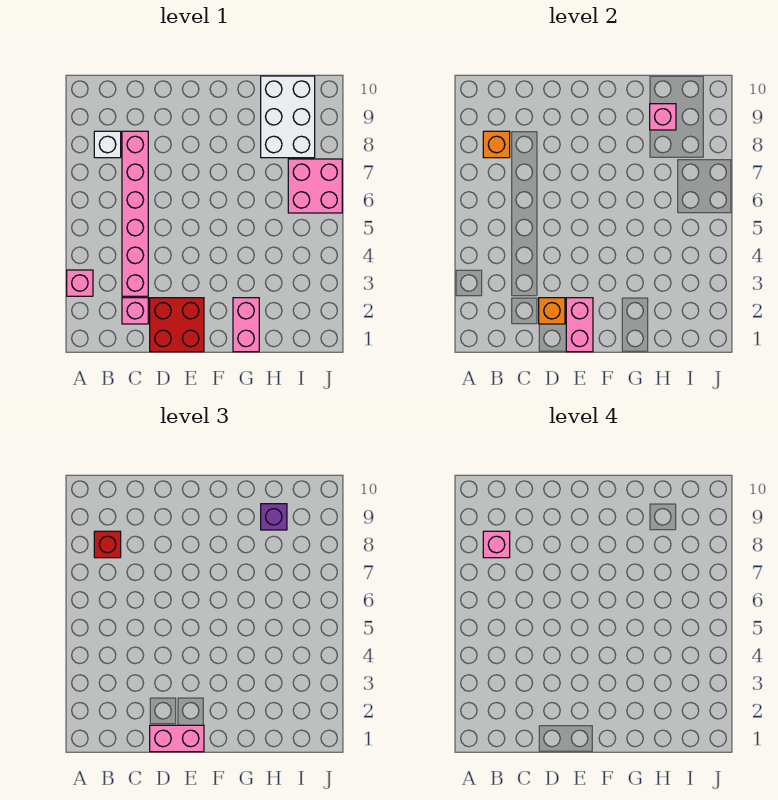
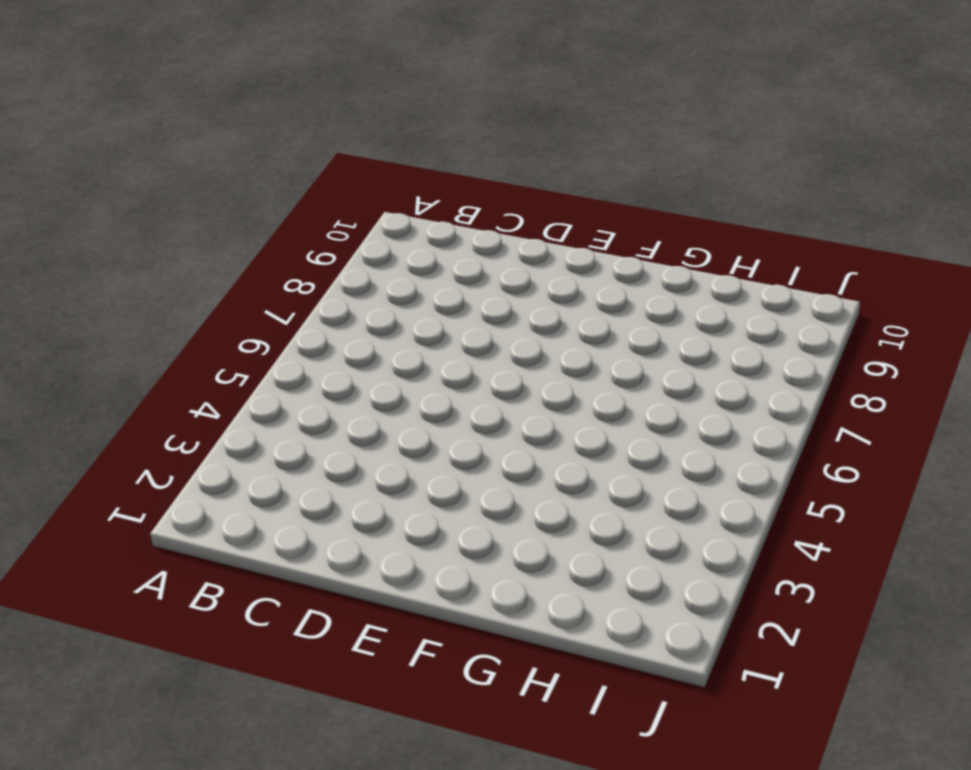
none -> pink 1x1 brick [67,270,93,296]
none -> white 1x1 brick [94,131,121,158]
none -> pink 1x1 brick [122,298,148,324]

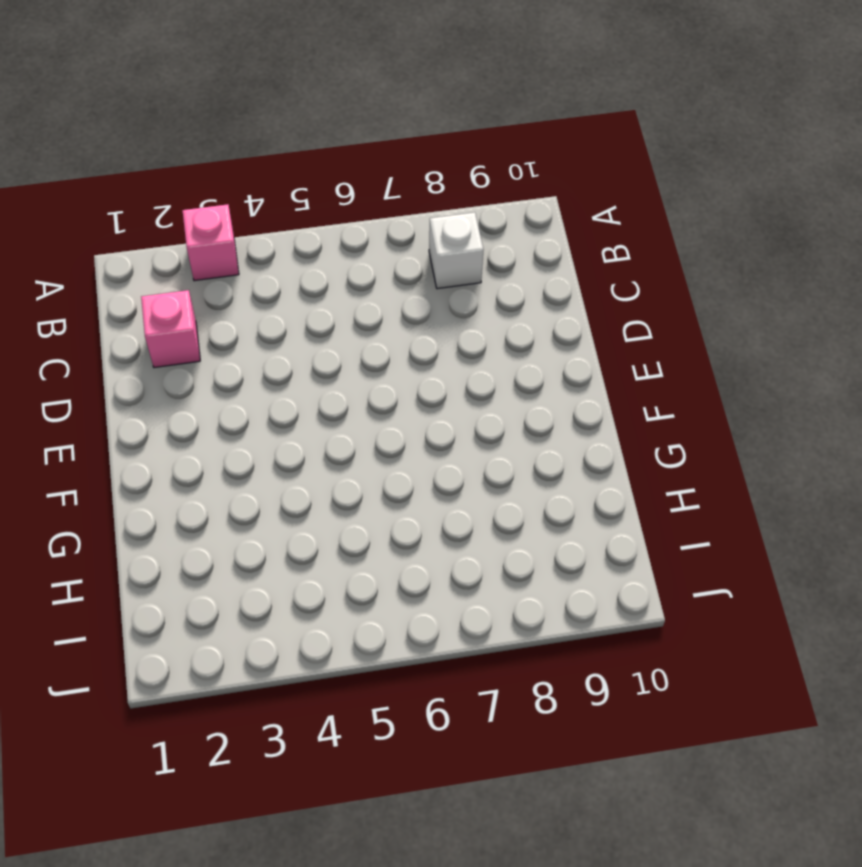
none -> pink 1x6 brick [122,131,148,296]
none -> red 2x2 brick [150,298,204,352]
none -> pink 1x2 brick [233,298,259,352]

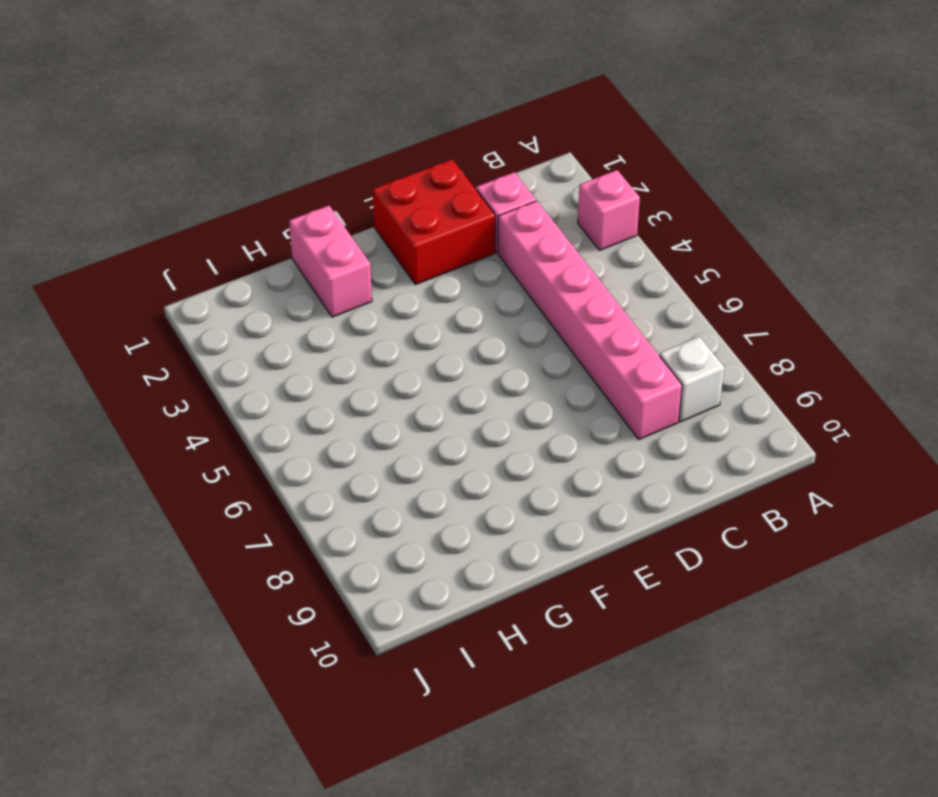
none -> white 2x3 brick [261,76,315,158]
none -> pink 2x2 brick [288,159,342,213]
none -> orange 1x1 brick [483,131,510,158]

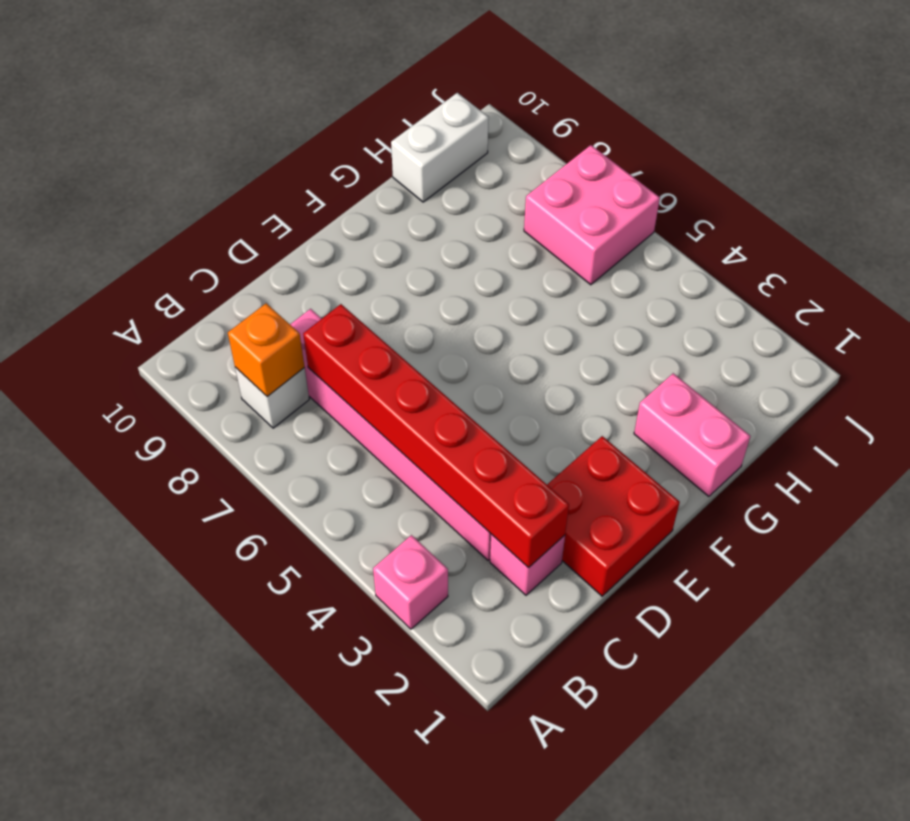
red 1x6 brick [303,304,569,568] -> none
white 1x2 brick [391,93,489,202] -> white 2x3 brick [261,76,315,158]
none -> orange 1x1 brick [539,298,565,324]
none -> pink 1x2 brick [566,298,593,352]
none -> pink 1x1 brick [650,104,676,130]

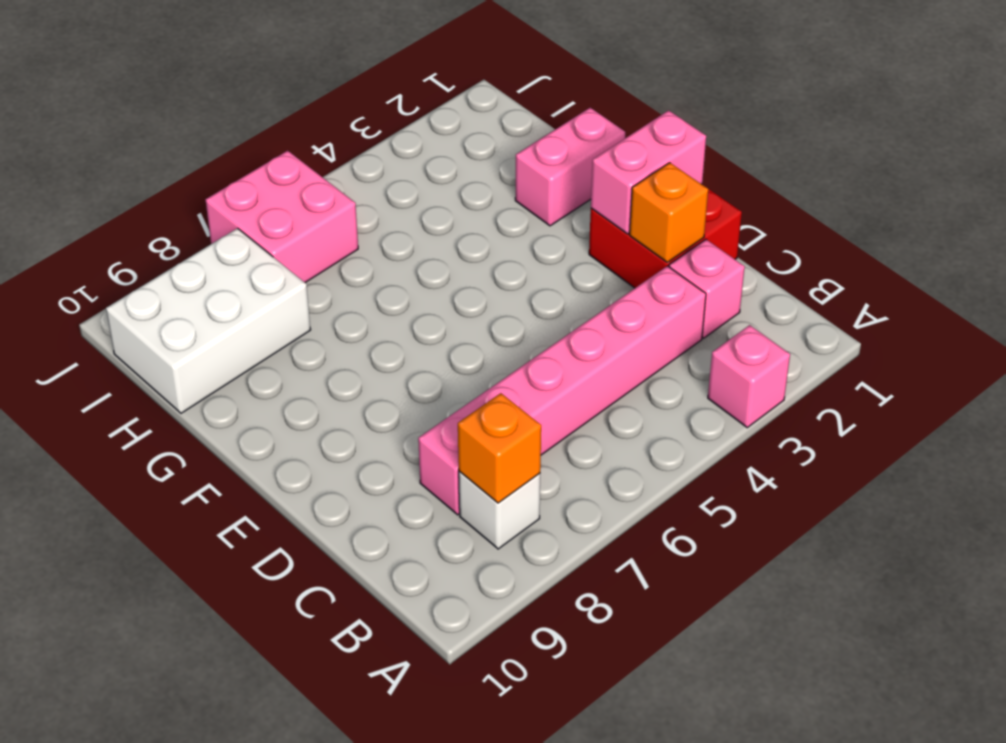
none -> pink 1x1 brick [650,104,676,130]
none -> red 1x1 brick [94,531,121,558]
none -> pink 1x2 brick [150,725,204,752]

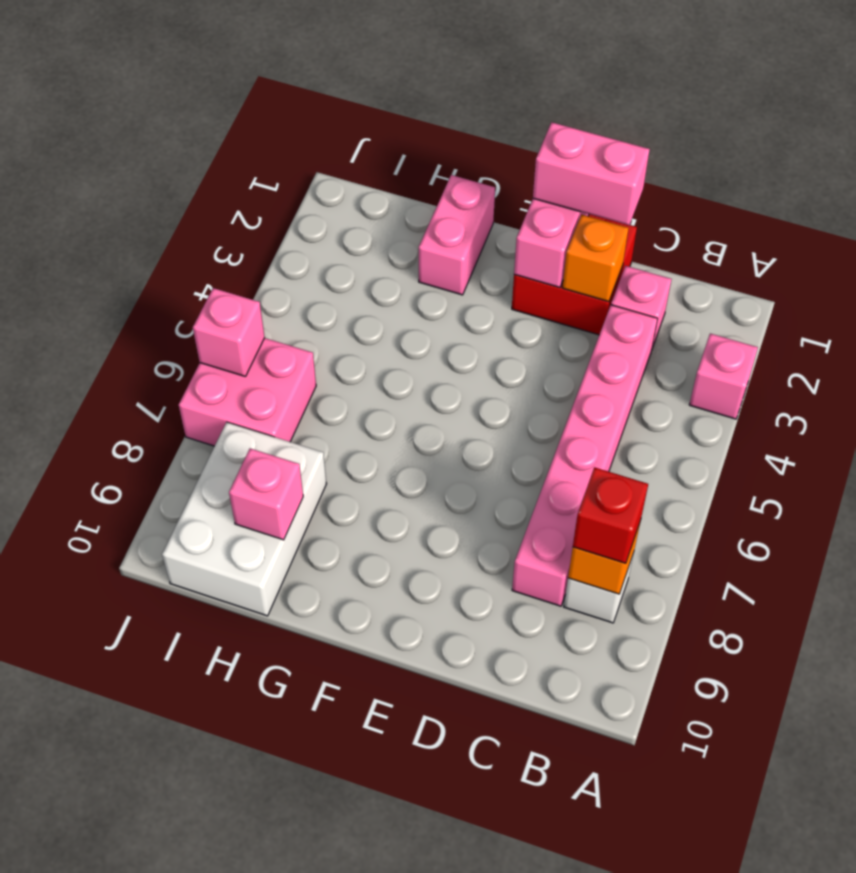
pink 1x1 brick [193,288,265,377] -> pink 1x1 brick moved to [483,531,510,558]
none -> purple 1x1 brick [261,504,287,530]

